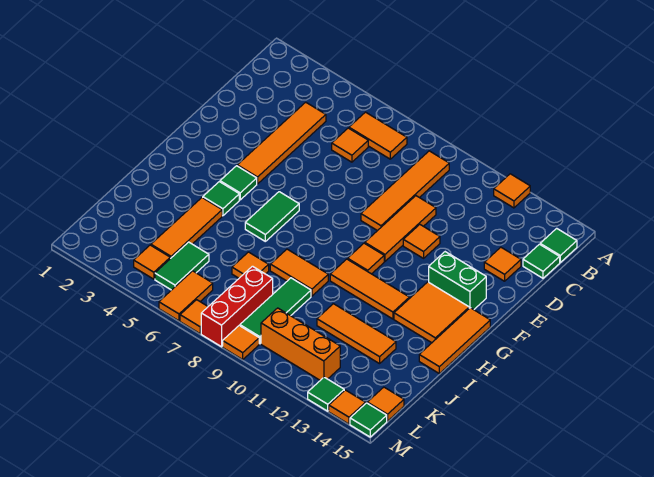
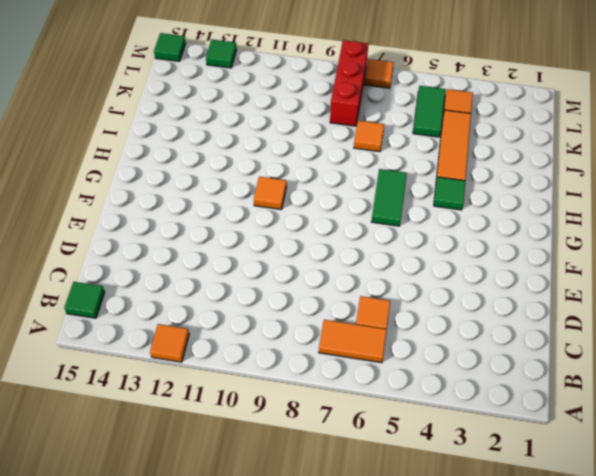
none -> orange 1x4 tile [361,151,449,231]
none -> orange 1x4 tile [237,102,326,184]
none -> green 1x1 tile [523,244,560,278]
none -> orange 1x3 tile [365,196,436,261]

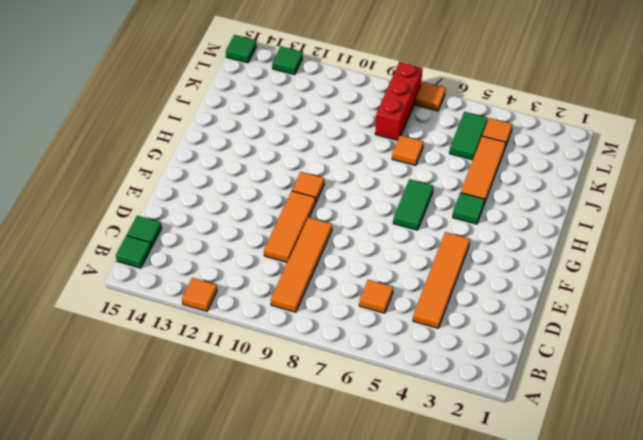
none -> orange 1x2 tile [349,112,407,159]
none -> orange 1x1 tile [484,247,521,281]
none -> orange 1x1 tile [403,225,440,258]
none -> green 1x2 brick [429,252,486,310]

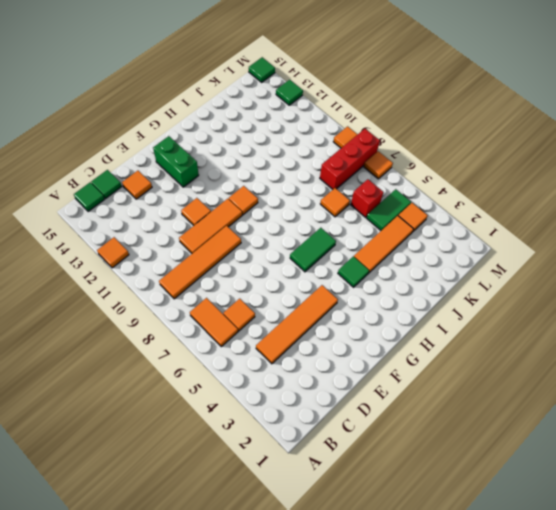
red 1x1 brick [351,179,383,218] -> none
none -> green 1x1 tile [220,166,257,200]
none -> orange 2x2 tile [394,282,469,343]
none -> orange 1x3 tile [419,308,490,373]
none -> orange 1x3 tile [330,259,409,319]

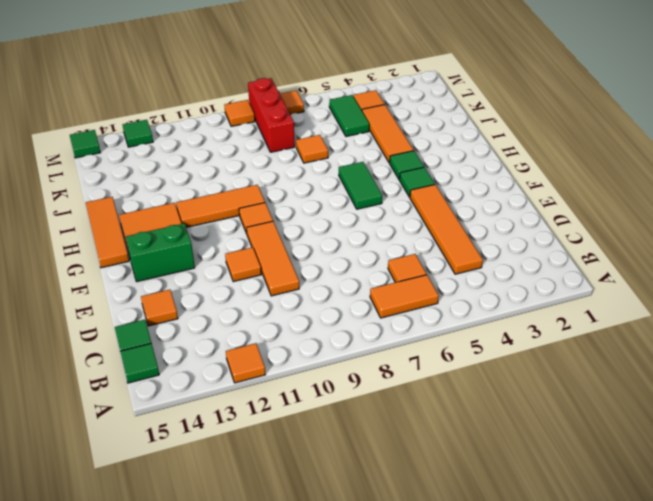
none -> orange 1x4 tile [361,151,449,231]
none -> orange 1x2 tile [270,249,328,296]
none -> green 1x3 tile [240,278,311,344]
none -> orange 1x3 tile [317,304,396,364]

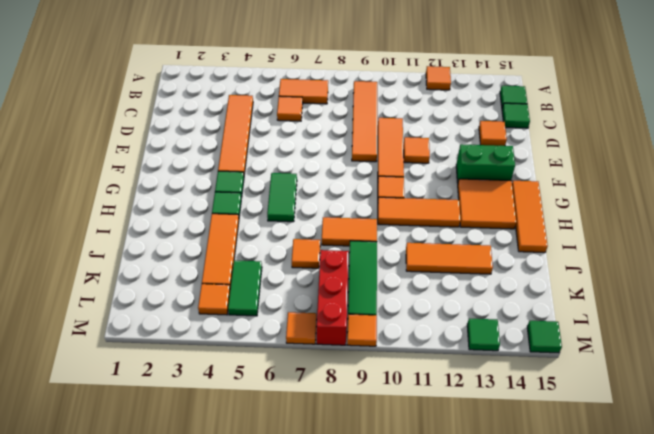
none -> orange 1x2 tile [159,271,213,321]
none -> orange 1x3 brick [261,308,340,380]
none -> orange 1x1 tile [367,387,404,421]
none -> orange 1x1 tile [329,390,366,424]

